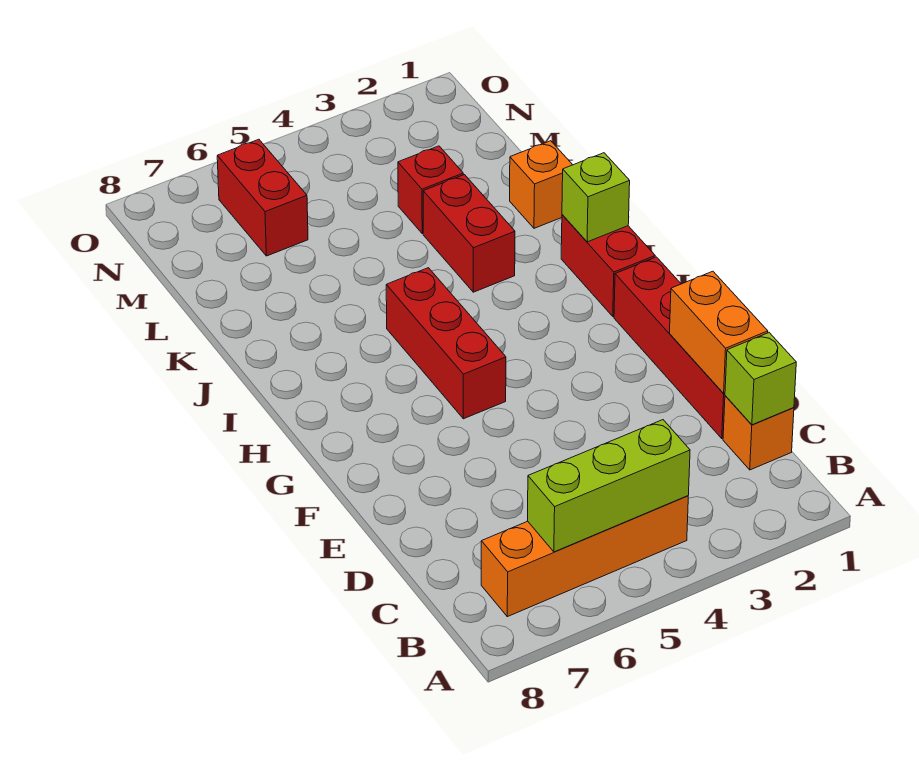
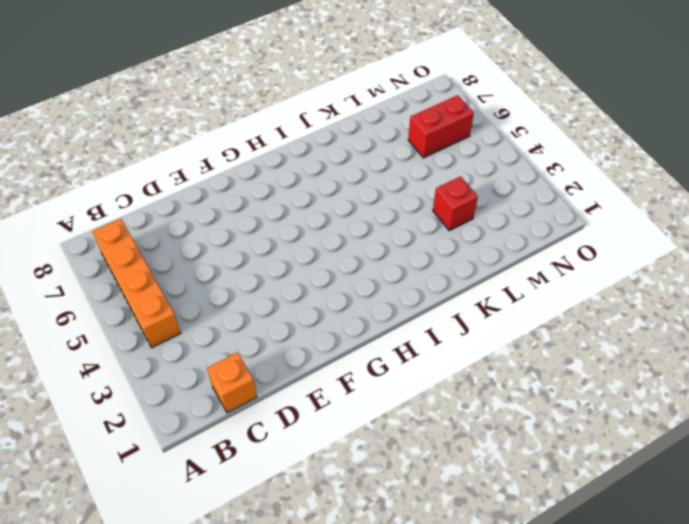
none -> red 1x4 brick [614,257,725,438]
none -> red 1x3 brick [386,268,506,419]
none -> red 1x2 brick [561,215,655,316]

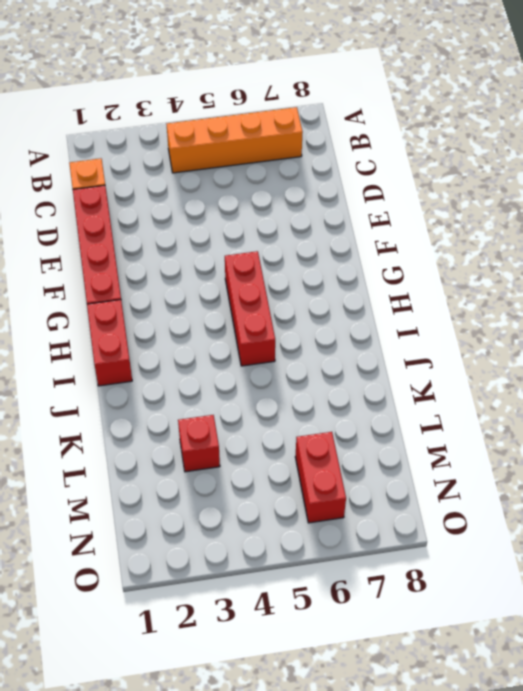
none -> red 1x2 brick [423,175,515,292]
none -> orange 1x1 brick [510,141,572,228]
none -> lime 1x3 brick [528,420,690,552]

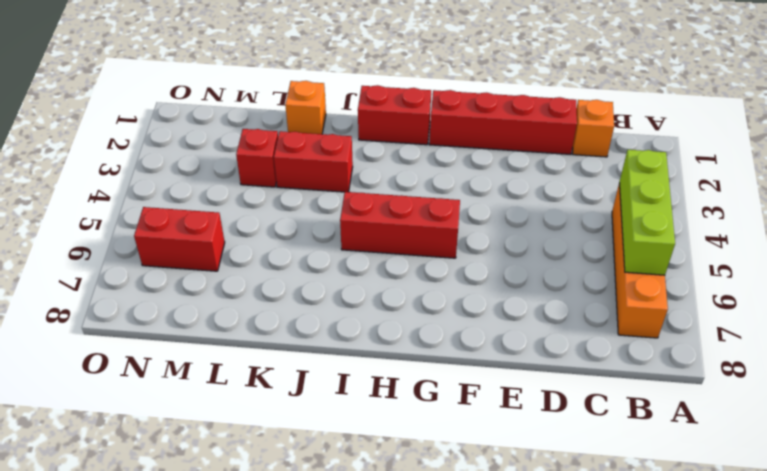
none -> lime 1x1 brick [725,333,796,425]
none -> orange 1x2 brick [669,271,768,393]
none -> lime 1x1 brick [562,153,630,242]

